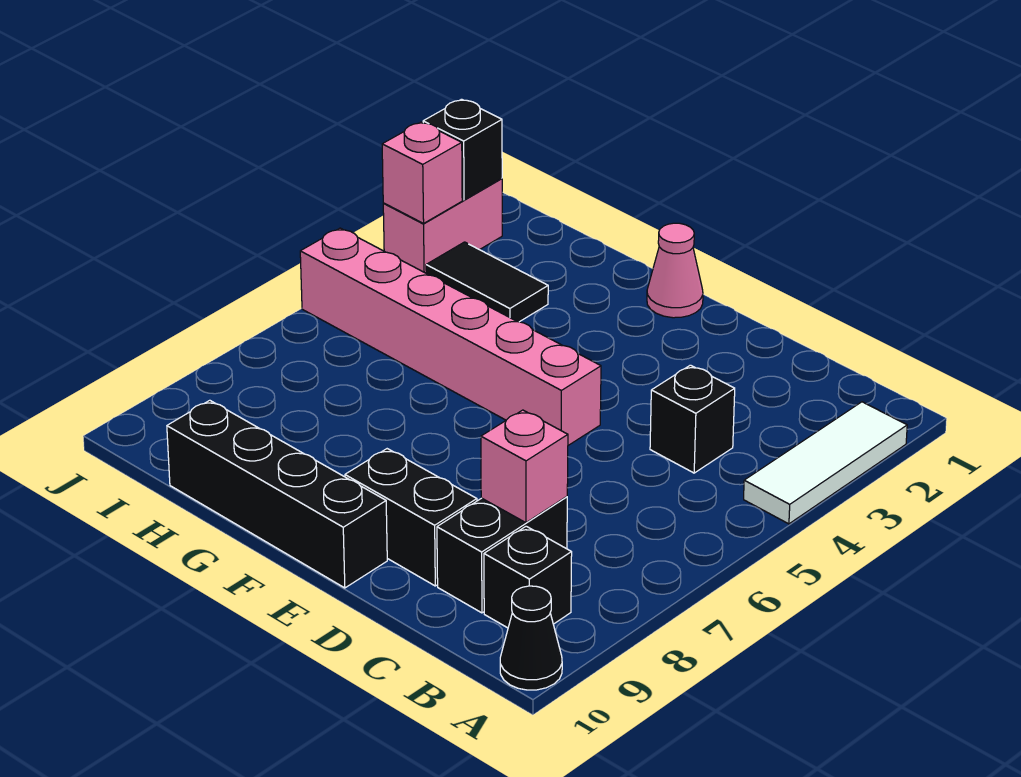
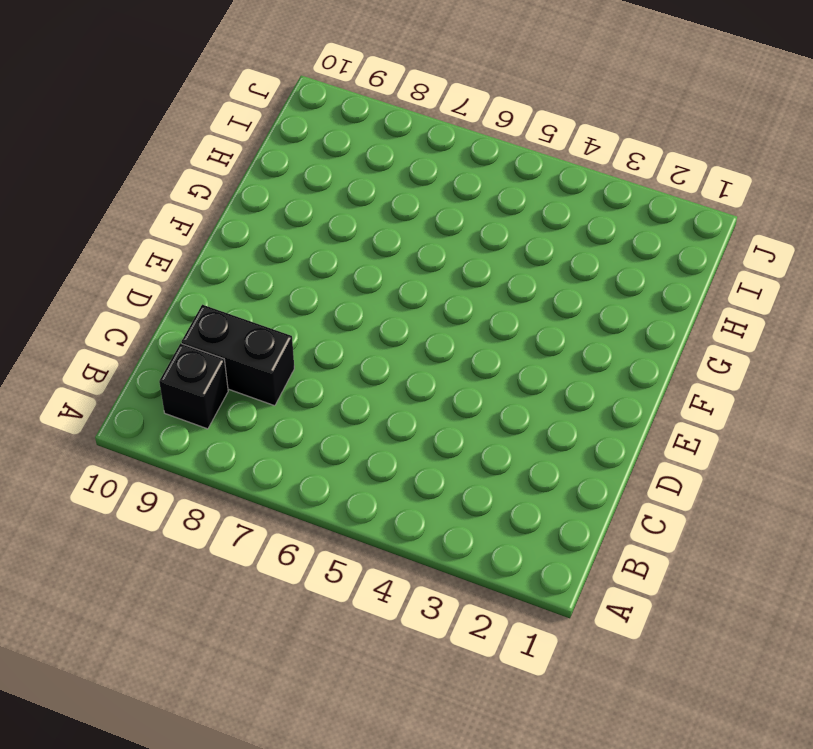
none -> white 1x3 tile [744,402,907,524]
none -> black 1x1 cone [500,586,562,690]
none -> black 1x1 brick [650,365,735,473]

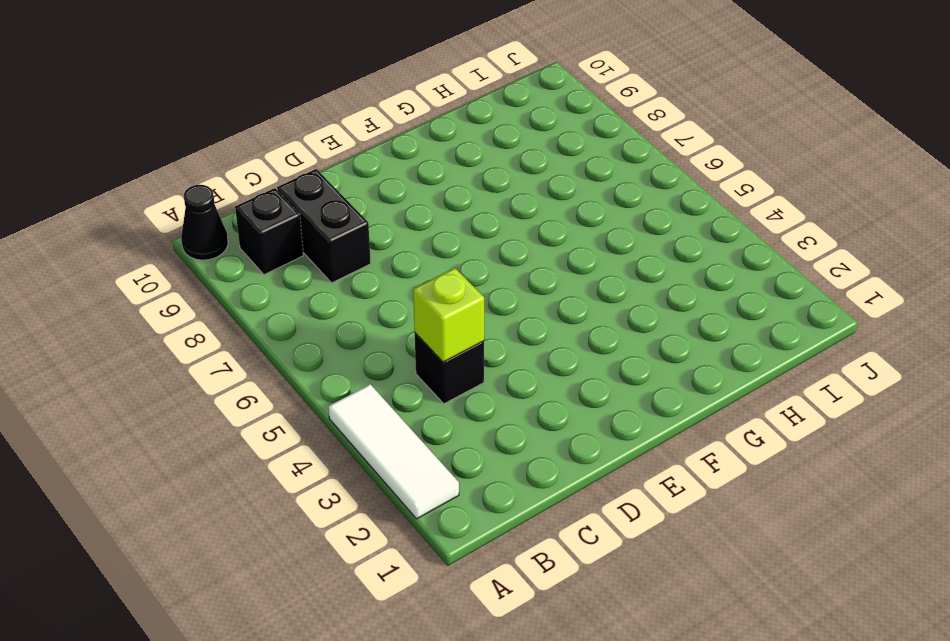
lime 1x1 brick [413,268,484,362] -> none
none -> black 1x2 brick [345,449,477,586]
none -> pink 1x6 brick [300,228,601,445]
none -> black 1x4 brick [167,400,387,588]

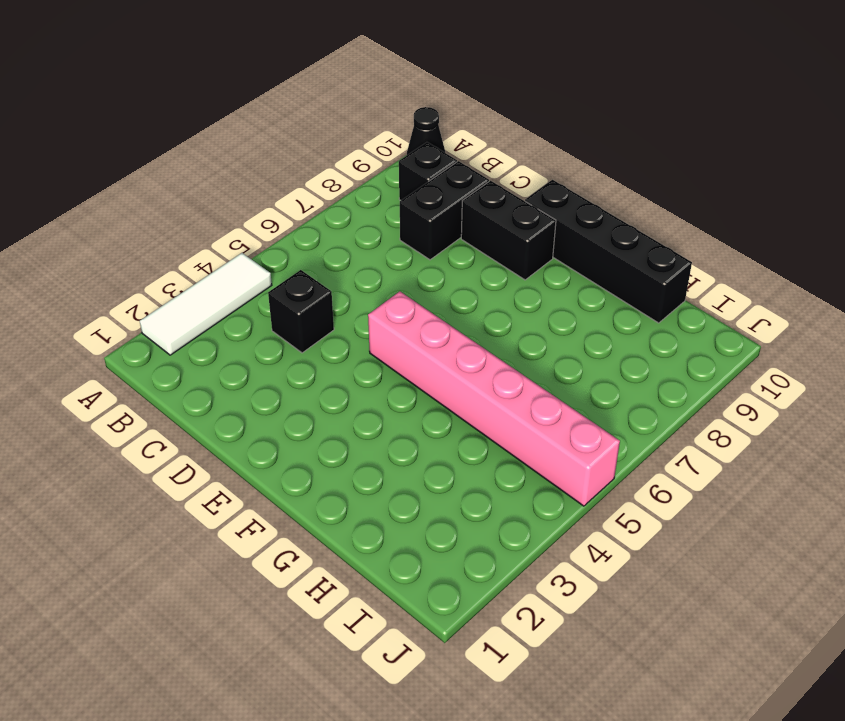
none -> pink 1x1 cone [647,223,703,318]
none -> black 1x2 tile [426,242,548,322]
none -> pink 1x2 brick [383,178,502,273]

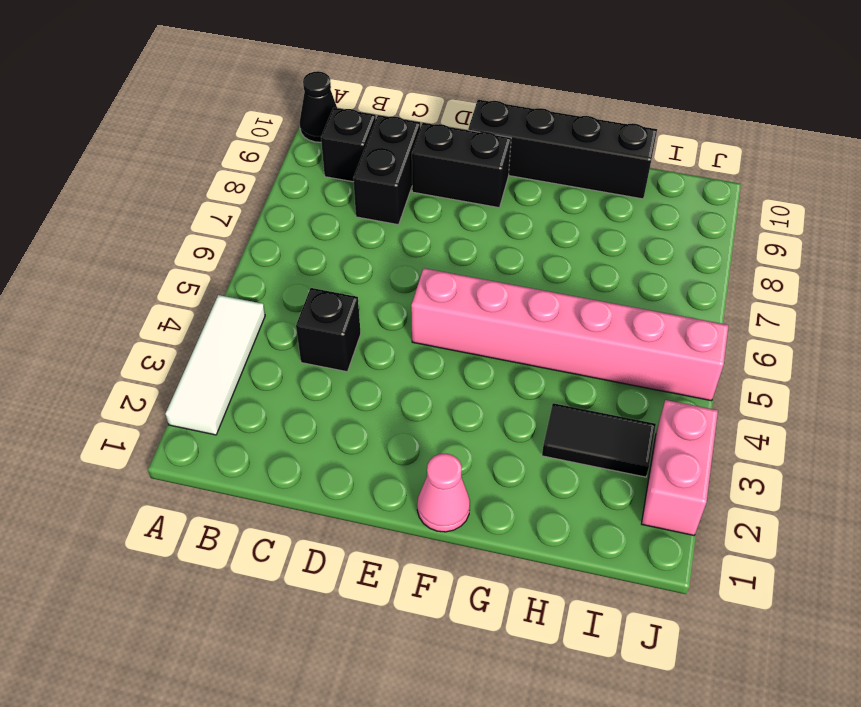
none -> pink 1x1 brick [481,410,568,523]
none -> black 1x1 brick [423,99,502,200]
none -> pink 1x1 brick [382,122,462,223]

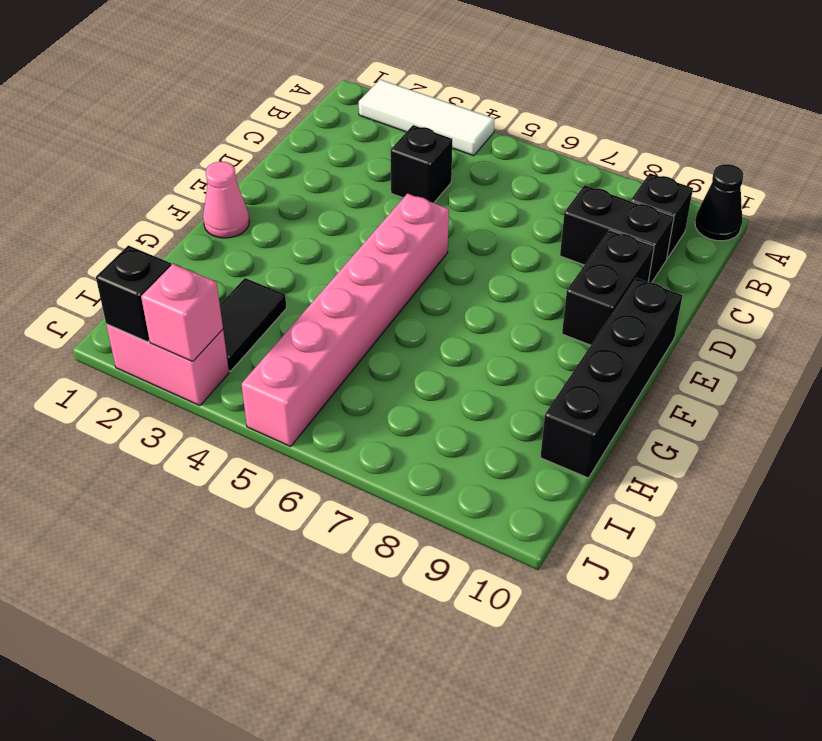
none -> pink 1x1 brick [481,410,568,523]

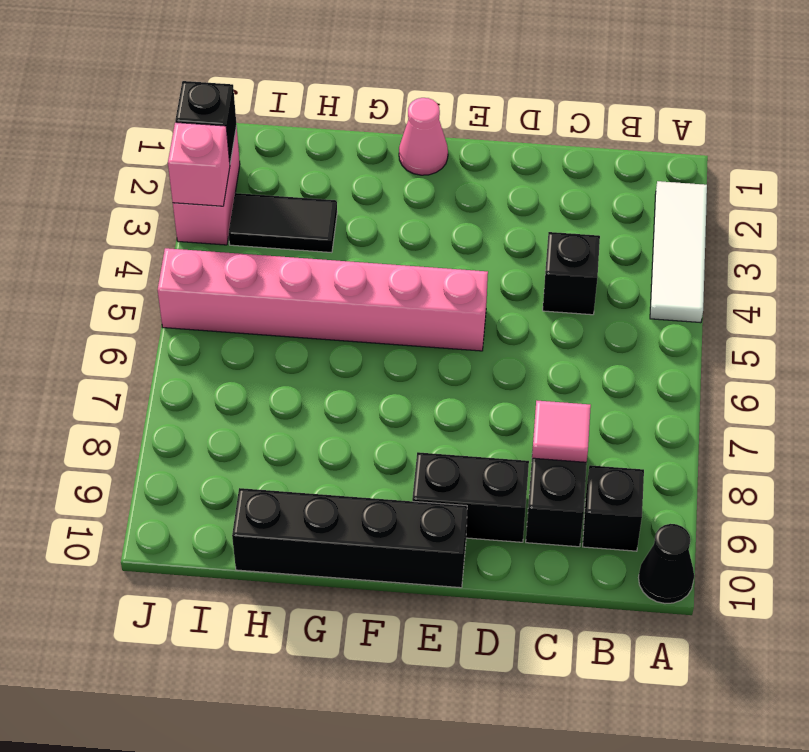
pink 1x1 tile [532,401,591,462] -> pink 1x1 brick [481,410,568,523]

